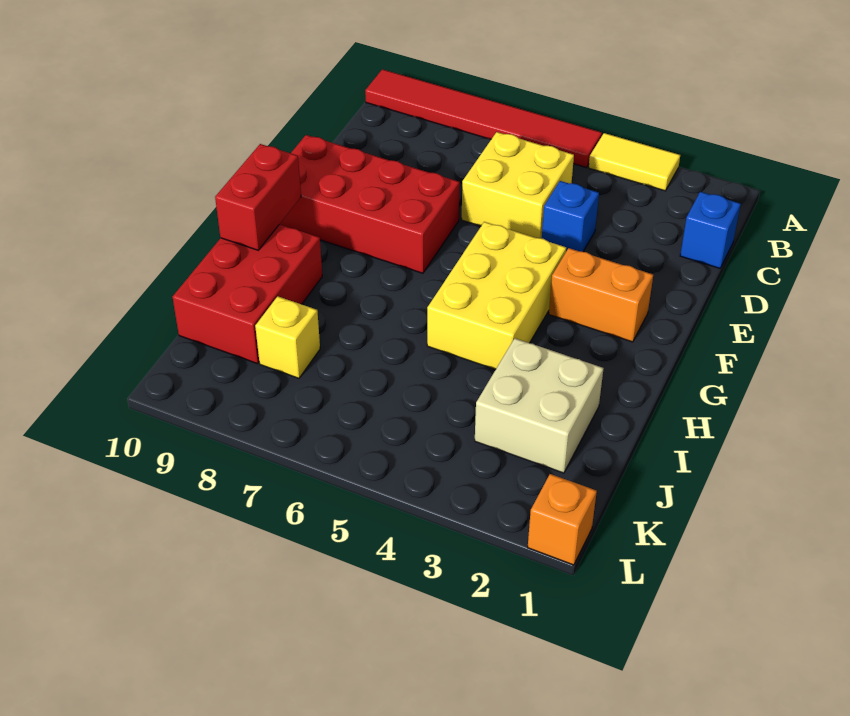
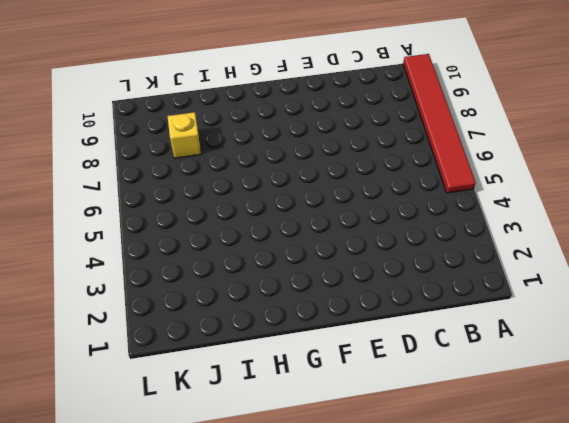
none -> yellow 1x2 tile [589,133,680,191]
none -> blue 1x1 brick [680,192,741,268]
none -> yellow 2x2 brick [462,132,574,238]

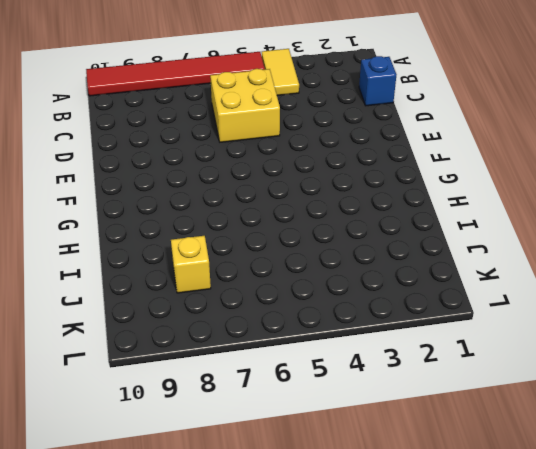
yellow 1x2 tile [262,49,299,95] -> yellow 1x2 tile turned to [589,133,680,191]
none -> blue 1x1 brick [542,181,599,252]
none -> red 2x4 brick [280,135,460,273]
none -> orange 1x2 brick [549,248,653,342]

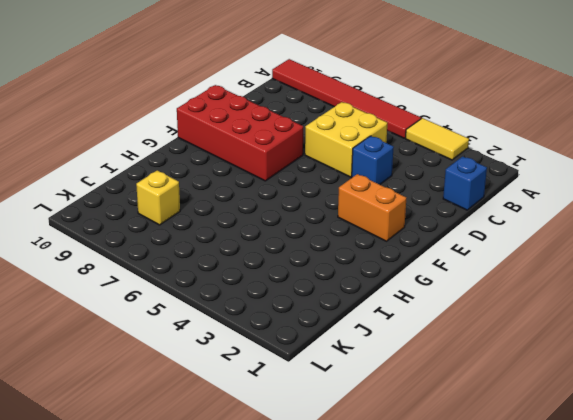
none -> yellow 2x3 brick [427,222,566,370]
none -> red 2x3 brick [173,224,322,364]
none -> tan 2x2 brick [475,338,604,473]

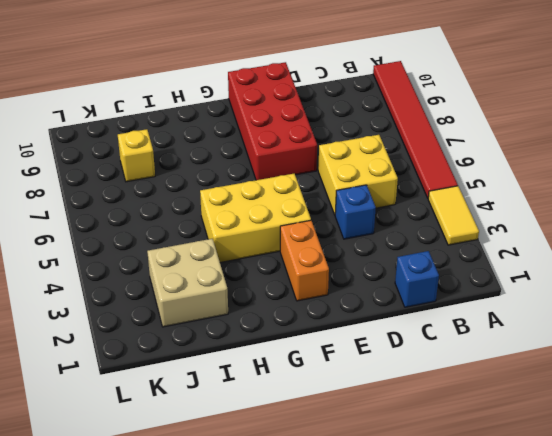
none -> red 2x3 brick [173,224,322,364]
none -> orange 1x1 brick [528,474,597,565]
none -> red 1x2 brick [215,144,301,250]

